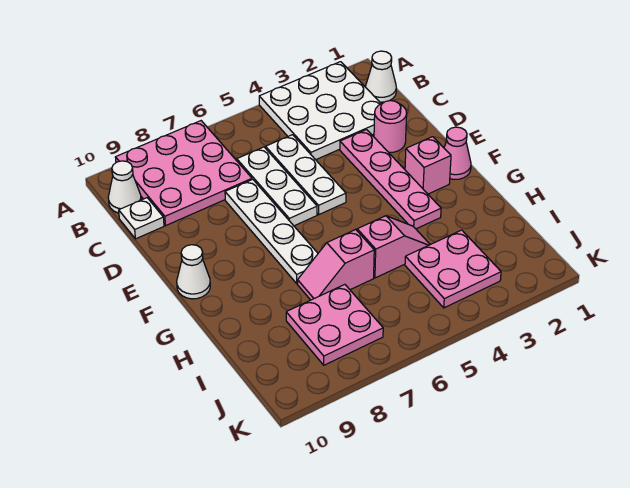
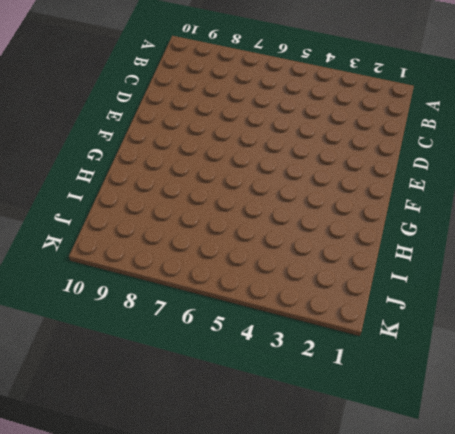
none -> white 3x3 plate [259,62,381,160]
none -> pink 3x3 plate [115,121,252,226]
none -> white 1x1 cone [366,51,396,102]

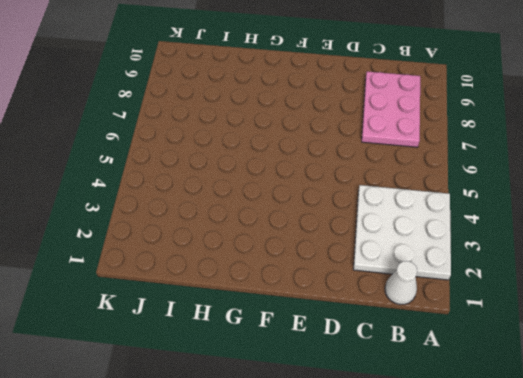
pink 2x3 plate [362,71,420,147] -> pink 3x3 plate [115,121,252,226]
none -> white 1x1 cone [108,161,141,213]
none -> white 1x3 plate [266,135,346,215]
none -> white 1x3 plate [237,147,317,226]

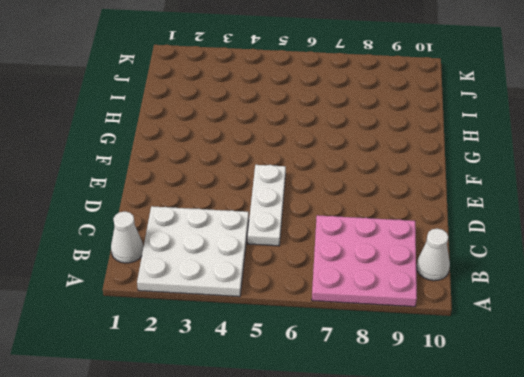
none -> white 1x3 plate [237,147,317,226]
none -> white 1x1 plate [119,198,164,239]
none -> pink 1x1 round brick [374,101,407,153]

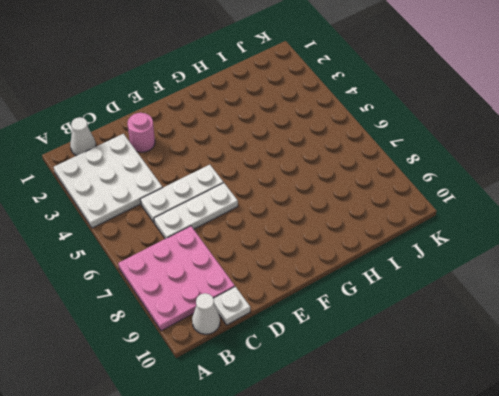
none -> pink 1x4 plate [340,130,441,229]
none -> white 1x4 plate [225,179,318,284]
none -> pink 1x1 cone [444,127,471,179]

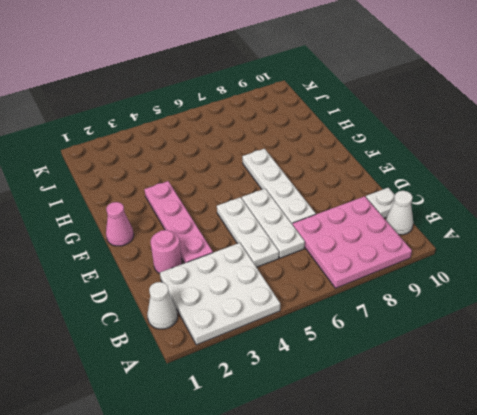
none -> pink 1x1 brick [405,137,451,194]
none -> white 1x1 cone [177,245,210,299]
none -> pink 1x2 slope [357,216,430,278]

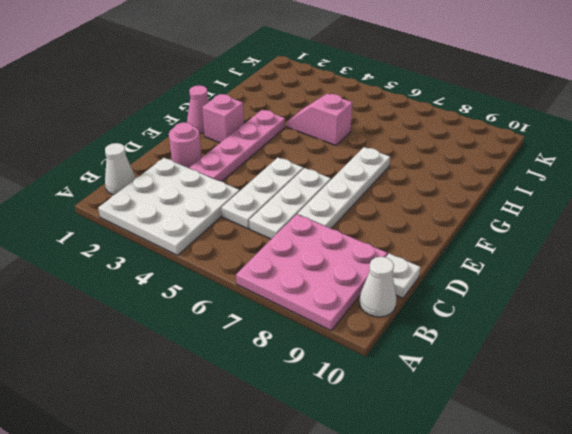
none -> white 1x1 cone [177,245,210,299]
none -> pink 1x2 slope [298,230,374,300]
none -> pink 2x2 plate [405,230,501,308]

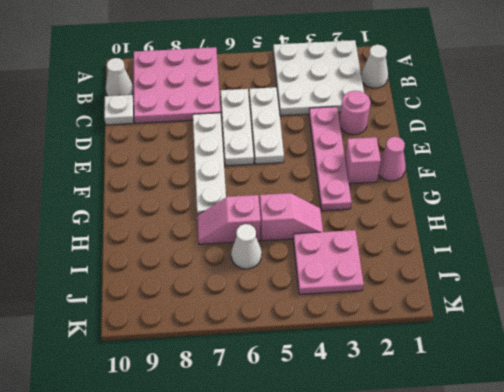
white 1x1 cone [231,224,262,269] -> white 1x1 cone moved to [177,245,210,299]
none -> pink 2x2 plate [286,285,383,365]

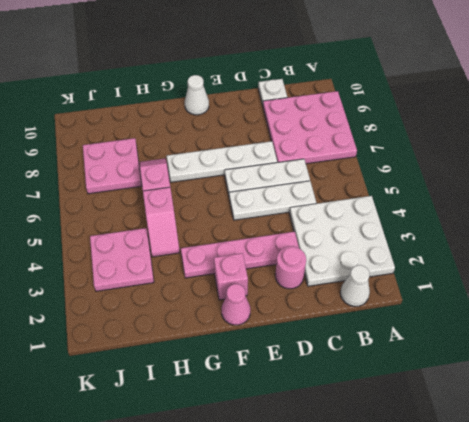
none -> white 1x1 cone [108,161,141,213]

